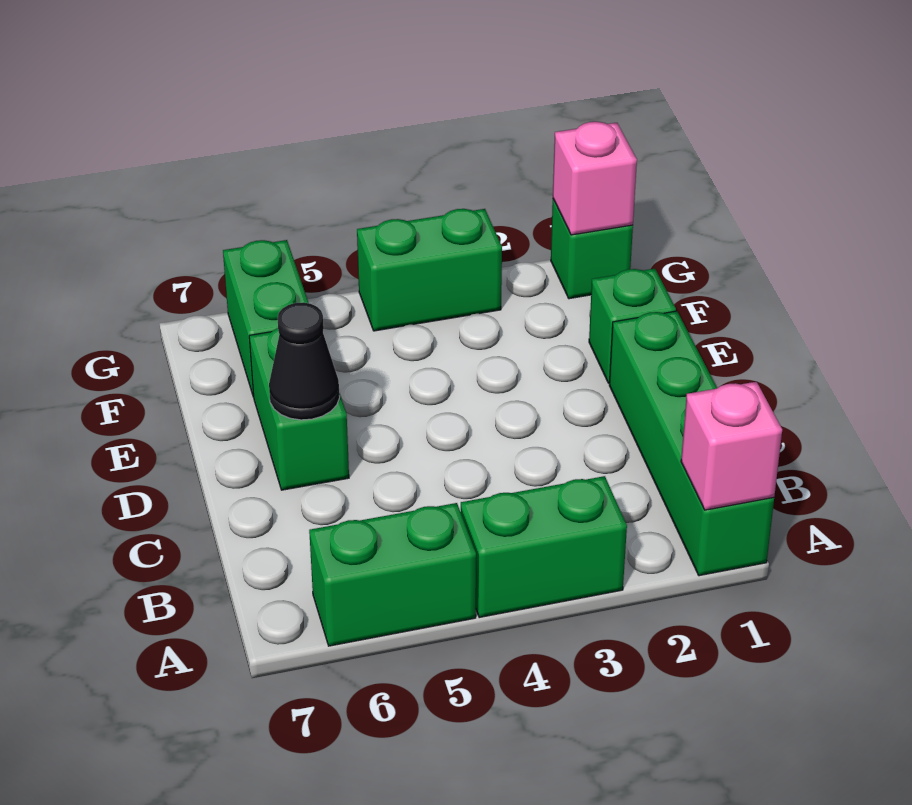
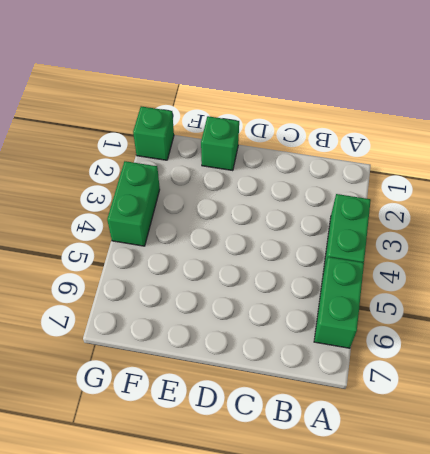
none -> green 1x4 brick [609,311,774,576]
none -> green 1x2 brick [249,328,349,490]

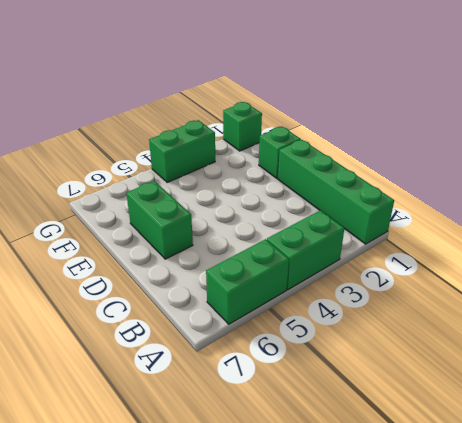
none -> green 1x2 brick [223,240,308,397]
none -> pink 1x1 brick [681,382,782,510]

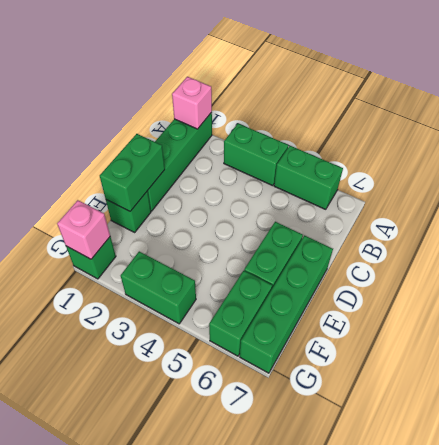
green 1x2 brick [100,134,165,211] -> none
green 1x4 brick [240,235,333,373] -> none
none -> black 1x1 cone [269,302,340,420]

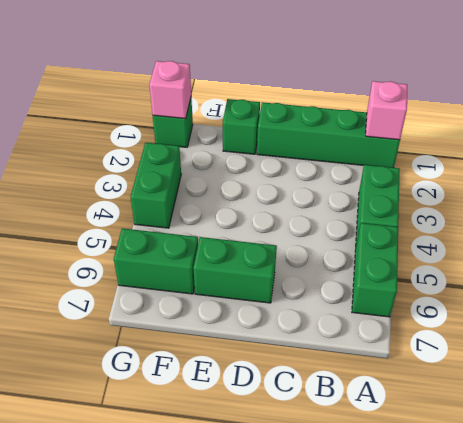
none -> black 1x1 cone [269,302,340,420]

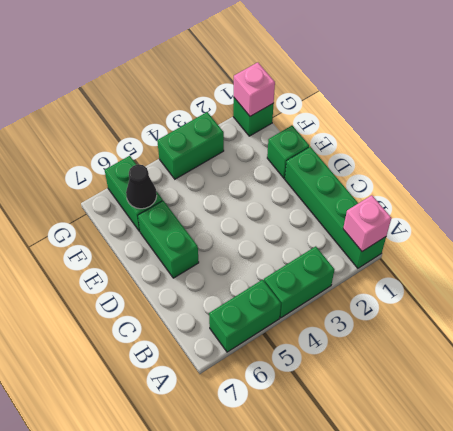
black 1x1 cone [126,164,157,209] -> black 1x1 cone moved to [269,302,340,420]

